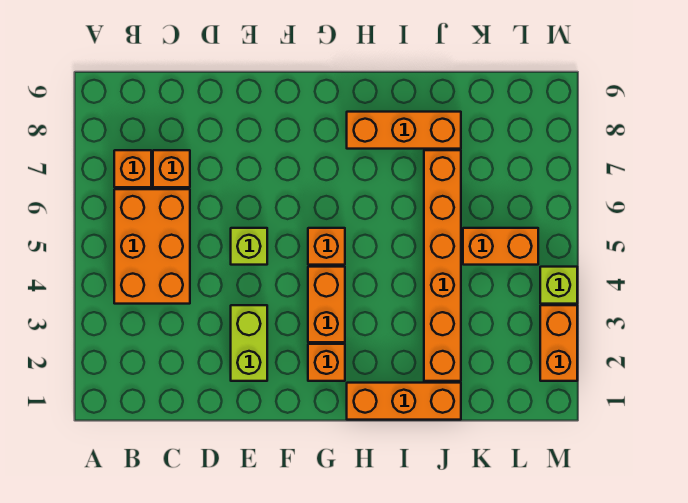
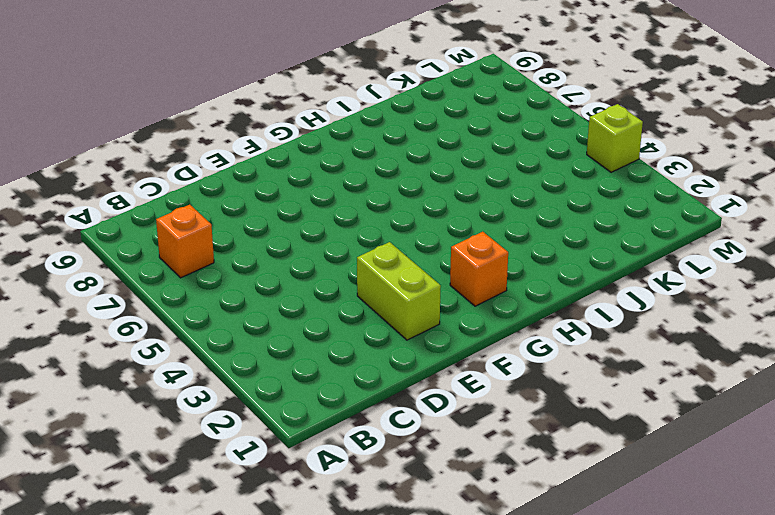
none -> orange 2x3 brick [114,189,190,304]
none -> orange 1x1 brick [153,150,190,187]
none -> lime 1x1 brick [231,228,267,265]

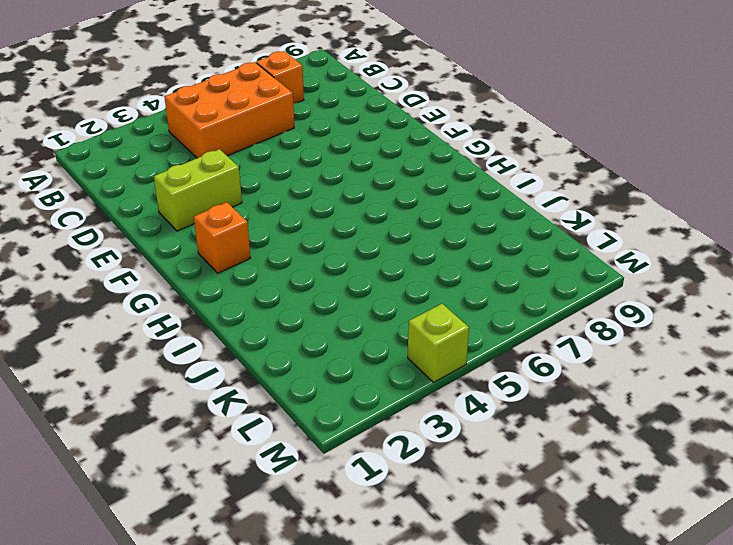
none -> orange 1x1 brick [153,150,190,187]
none -> lime 1x1 brick [231,228,267,265]
none -> orange 1x2 brick [308,267,345,342]

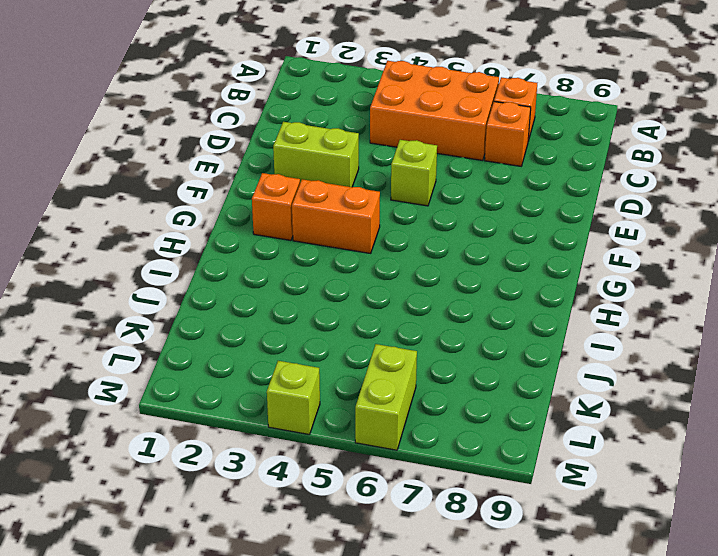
lime 1x2 brick [355,344,417,450] -> none
none -> orange 1x1 brick [308,228,345,265]
none -> orange 1x3 brick [347,383,461,420]
none -> orange 1x3 brick [347,112,461,149]

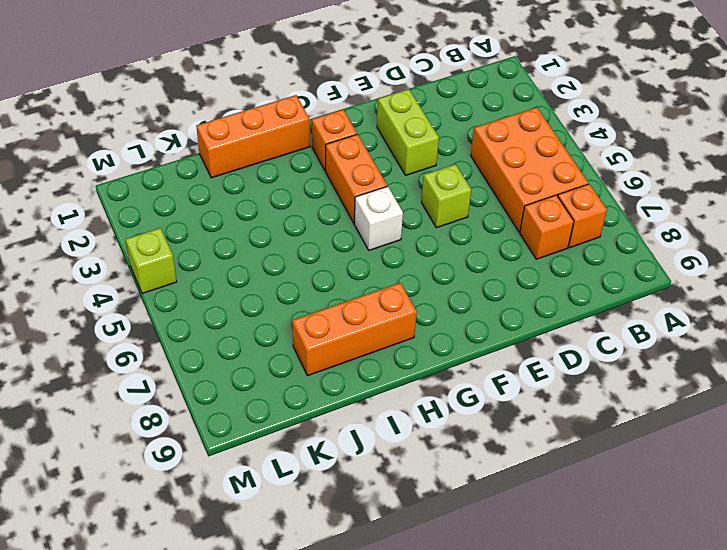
white 1x1 brick [354,186,403,250] -> orange 1x1 brick [308,228,345,265]
none -> orange 1x6 brick [424,150,461,381]
none -> orange 1x2 brick [463,228,538,265]
none -> orange 1x2 brick [540,305,577,381]

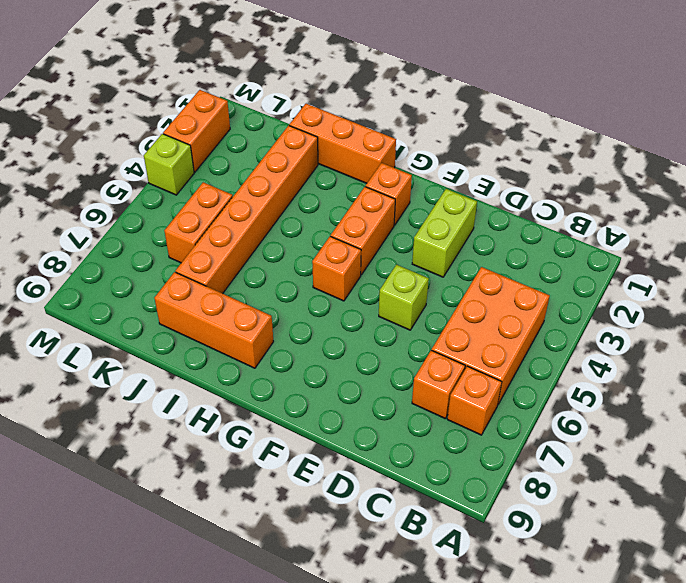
orange 1x2 brick [164,182,233,263] -> orange 1x2 brick turned to [463,228,538,265]

